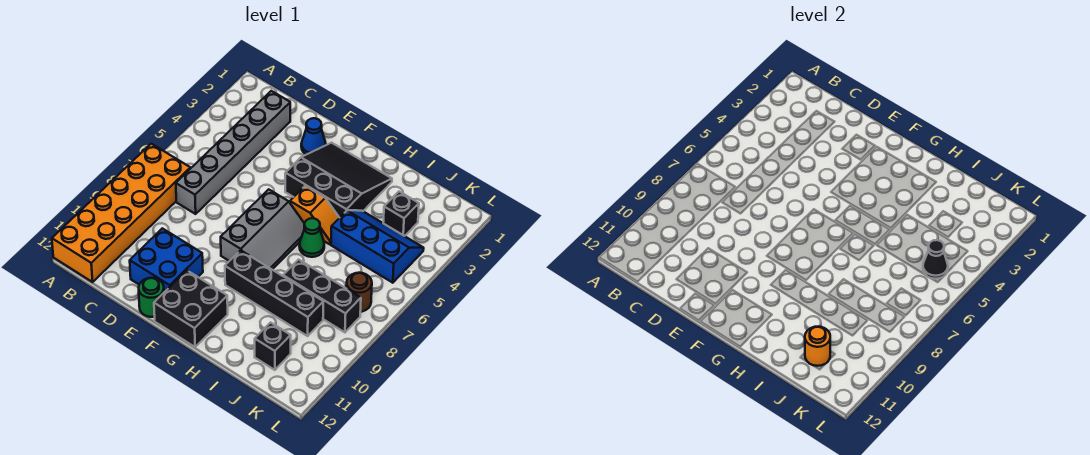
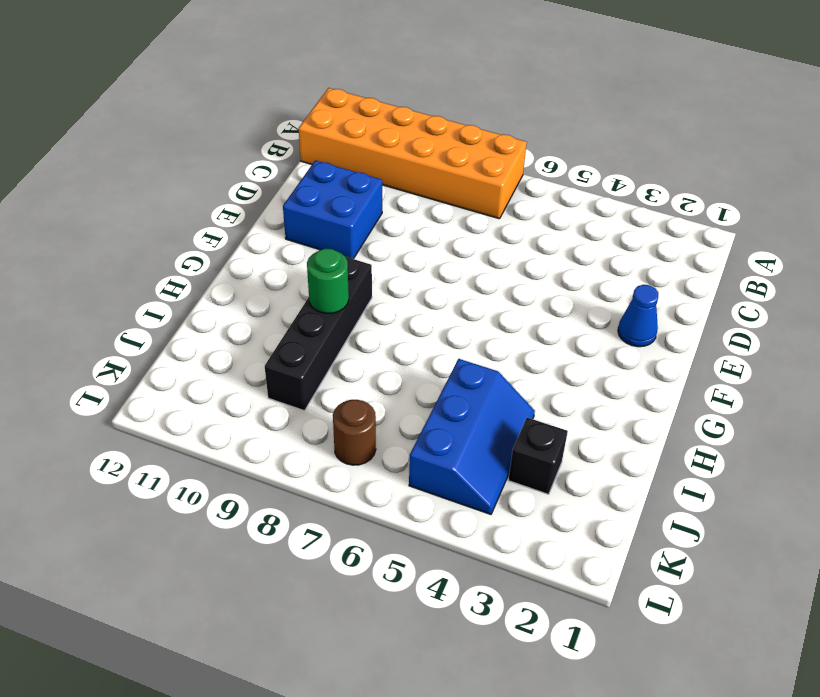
green 1x1 round brick [307,248,349,313] -> green 1x1 round brick moved to [139,278,164,317]
none -> grey 1x6 brick [176,91,290,214]
none -> black 3x3 slope [285,143,392,218]
none -> grey 2x3 slope [221,189,305,269]

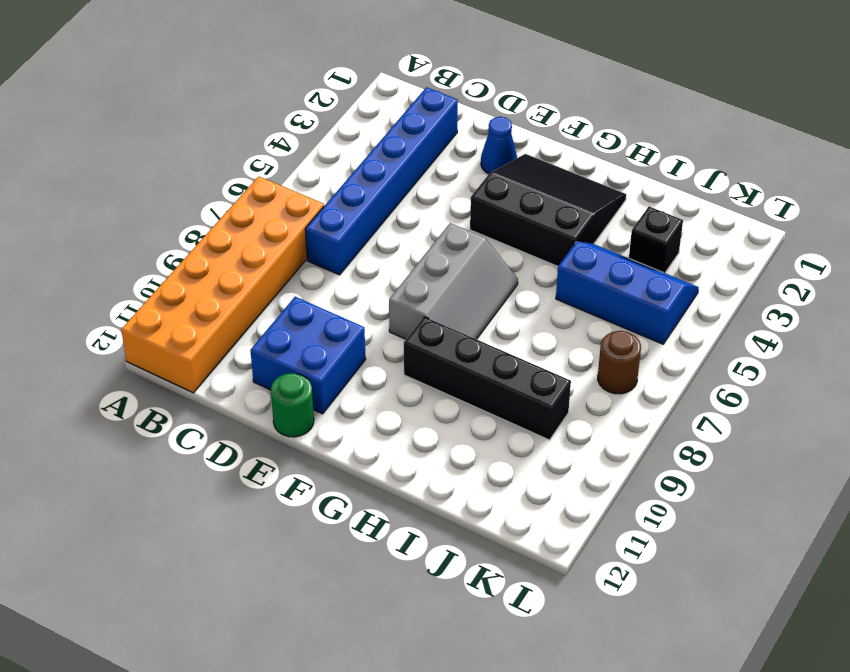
blue 1x6 brick [305,87,458,275] -> grey 1x6 brick [176,91,290,214]
none -> black 2x2 brick [154,270,228,347]
none -> orange 1x2 slope [290,186,339,244]
none -> green 1x1 cone [299,218,324,257]

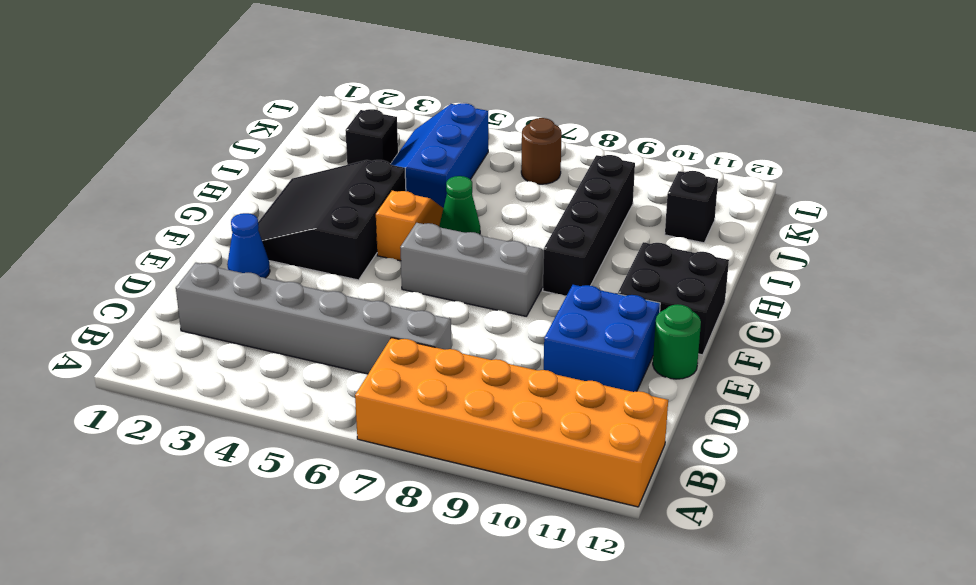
none -> black 1x3 brick [283,260,361,332]
none -> orange 1x1 round brick [805,327,830,366]
none -> black 1x1 cone [923,240,948,279]

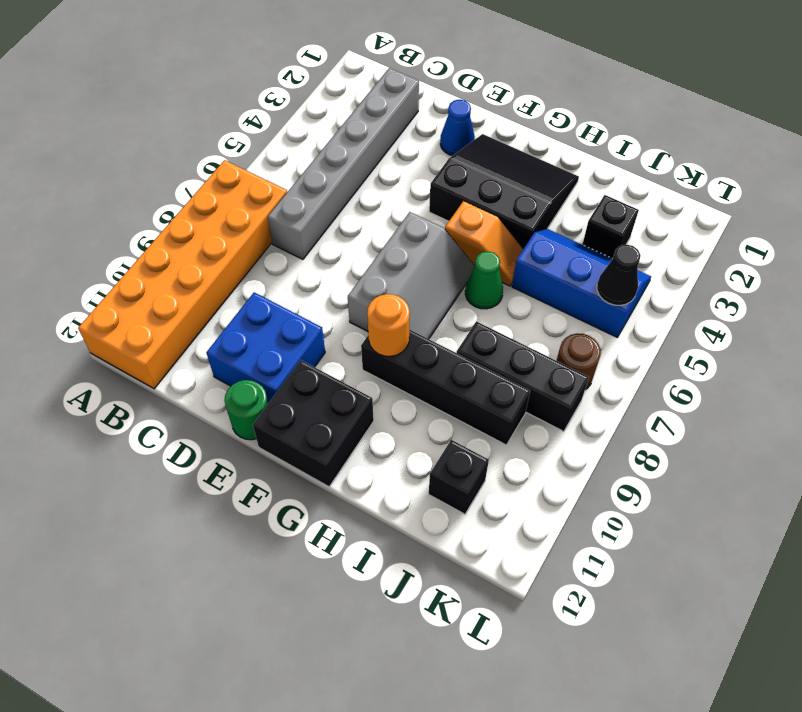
orange 1x1 round brick [367,294,410,356] -> orange 1x1 round brick moved to [805,327,830,366]

